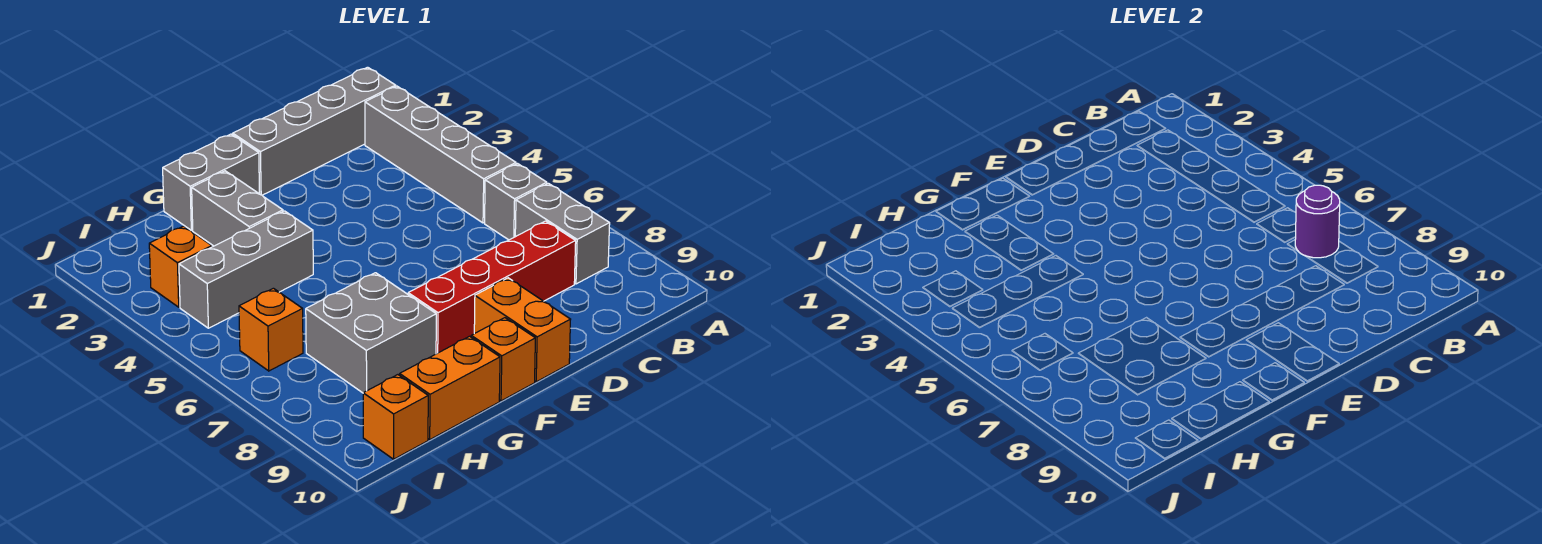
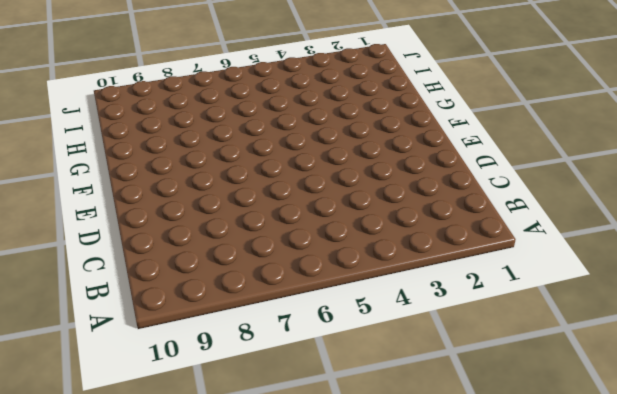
none -> grey 1x4 brick [233,67,396,195]
none -> grey 1x4 brick [365,86,516,223]
none -> grey 1x1 brick [485,164,547,240]

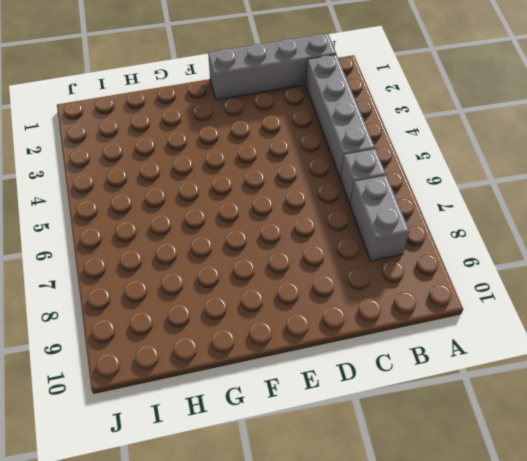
none -> red 1x4 brick [408,221,576,354]
none -> orange 1x2 brick [474,278,571,382]
none -> grey 1x2 brick [163,134,260,230]

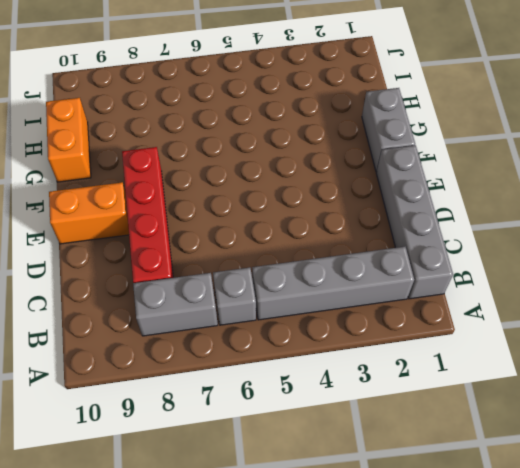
none -> orange 1x1 brick [471,318,535,401]
none -> grey 1x2 brick [192,171,283,246]
none -> grey 1x3 brick [179,211,313,328]

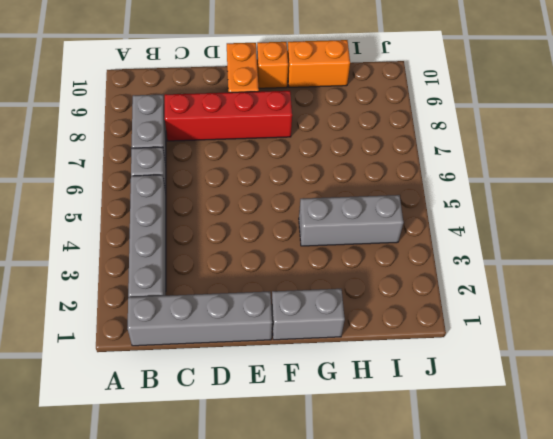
none -> grey 1x2 brick [192,171,283,246]
none -> grey 2x2 brick [306,273,436,393]
none -> orange 1x1 brick [149,226,212,307]

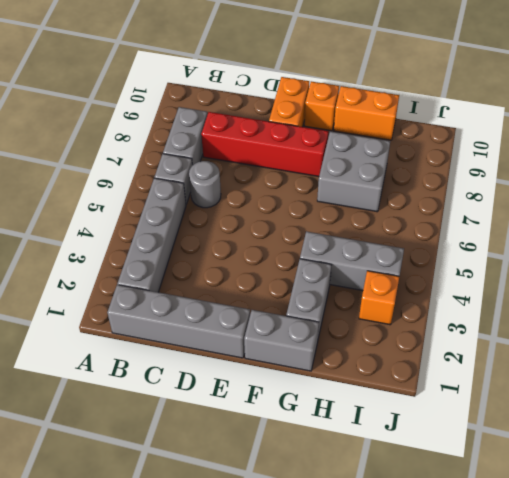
grey 1x1 round brick [189,161,221,208] -> none
none -> orange 1x1 brick [239,288,303,371]
none -> orange 1x1 brick [363,375,428,459]
none -> purple 1x1 round brick [1295,185,1340,258]

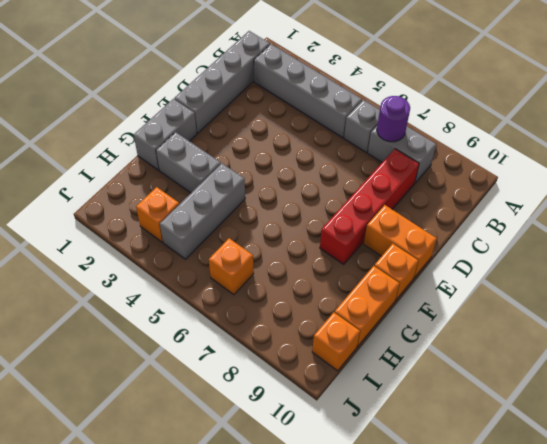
none -> grey 2x2 brick [306,273,436,393]

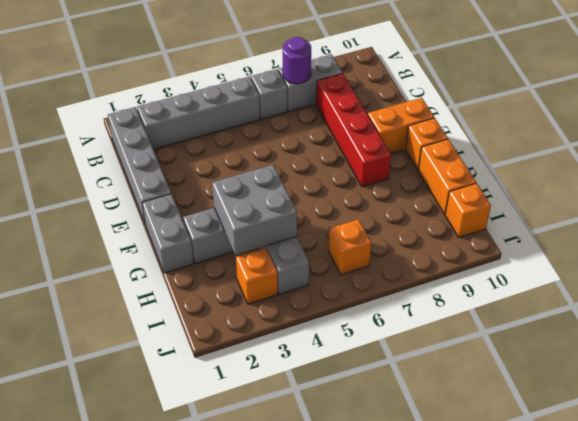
grey 2x2 brick [212,165,297,255] -> grey 2x2 brick moved to [306,273,436,393]

